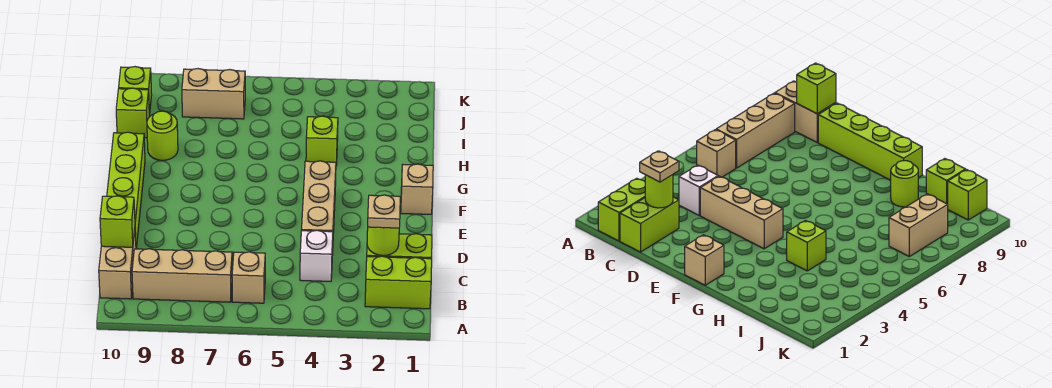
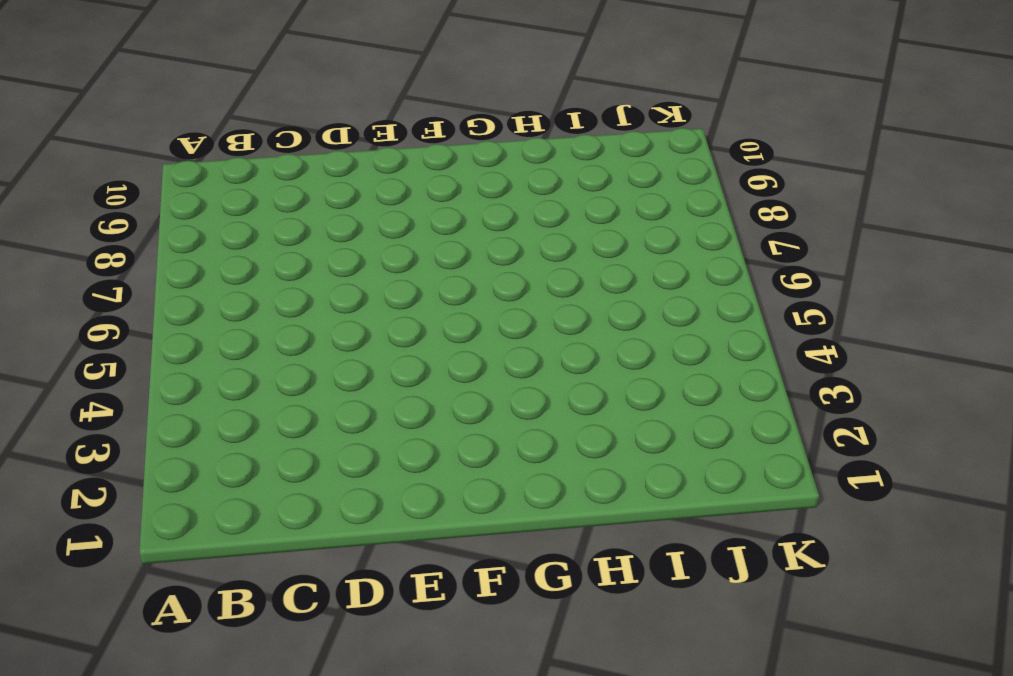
none -> lime 1x2 brick [365,256,432,309]
none -> tan 1x1 brick [232,252,265,303]
none -> tan 1x3 brick [132,249,232,302]

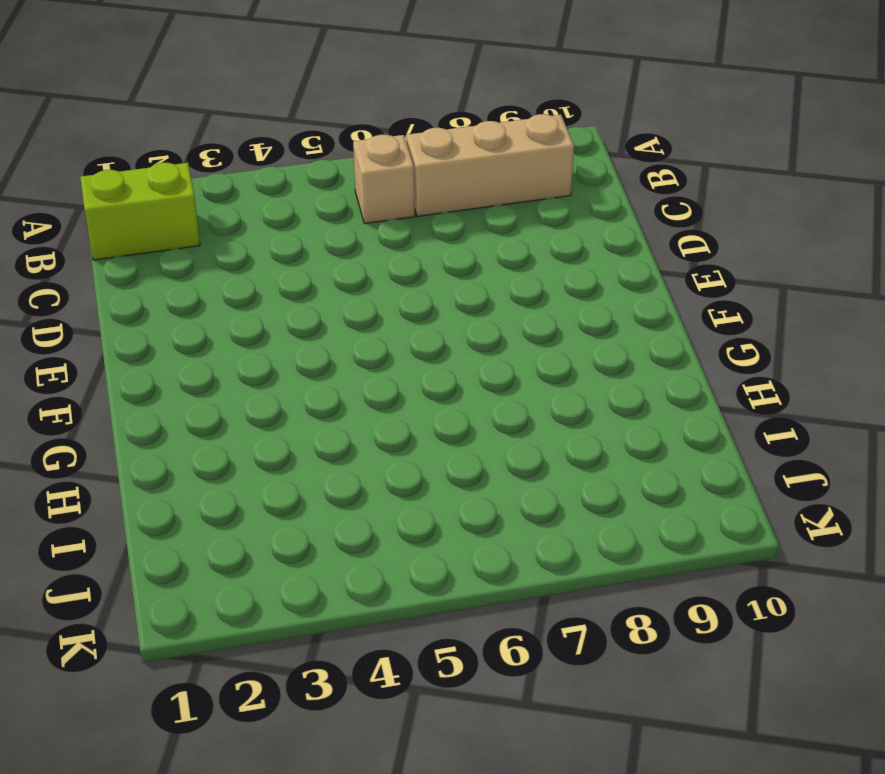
none -> tan 1x2 brick [99,231,136,299]
none -> lime 1x2 brick [367,234,432,259]
none -> white 1x1 brick [300,230,333,281]

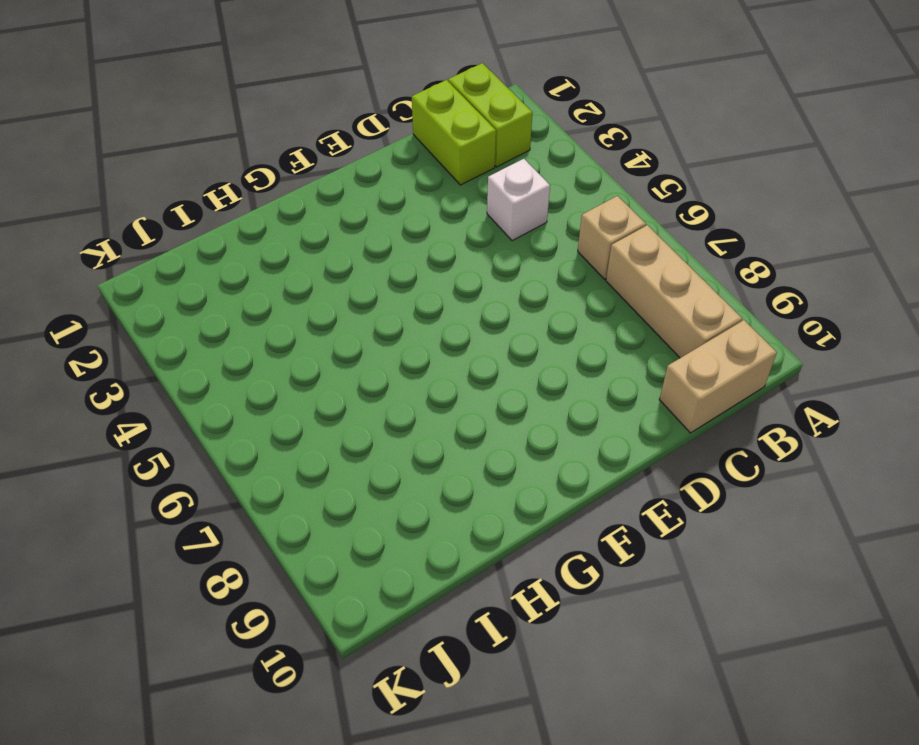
none -> tan 1x3 brick [302,161,336,255]
none -> lime 1x4 brick [107,132,145,248]
none -> tan 1x1 brick [401,164,433,214]

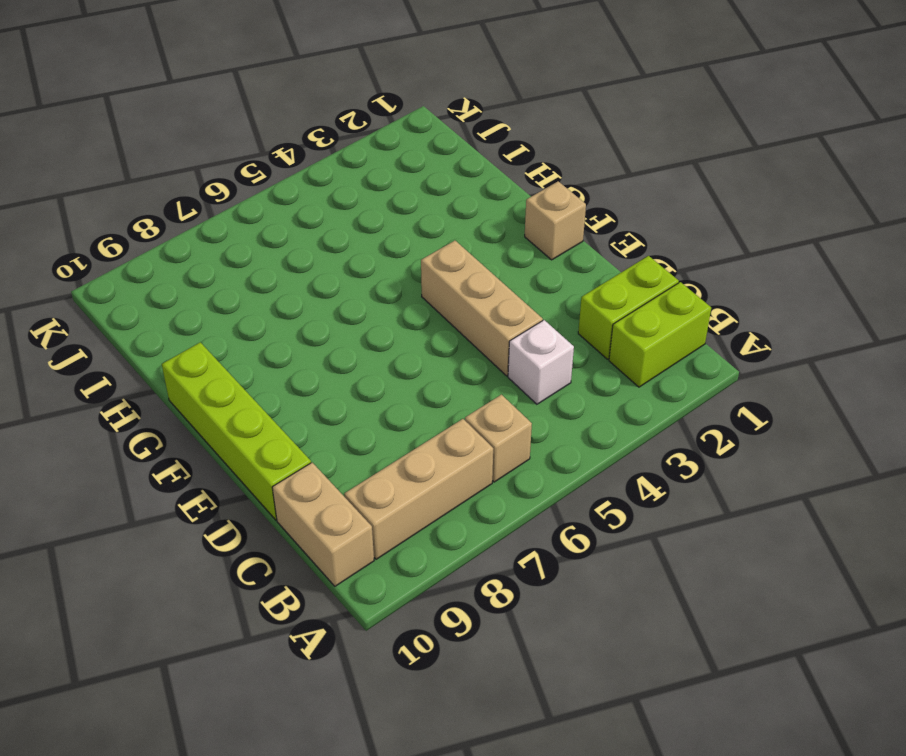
none -> lime 1x1 brick [306,116,338,165]
none -> lime 1x1 round brick [147,111,178,160]
none -> lime 1x1 brick [116,88,149,138]

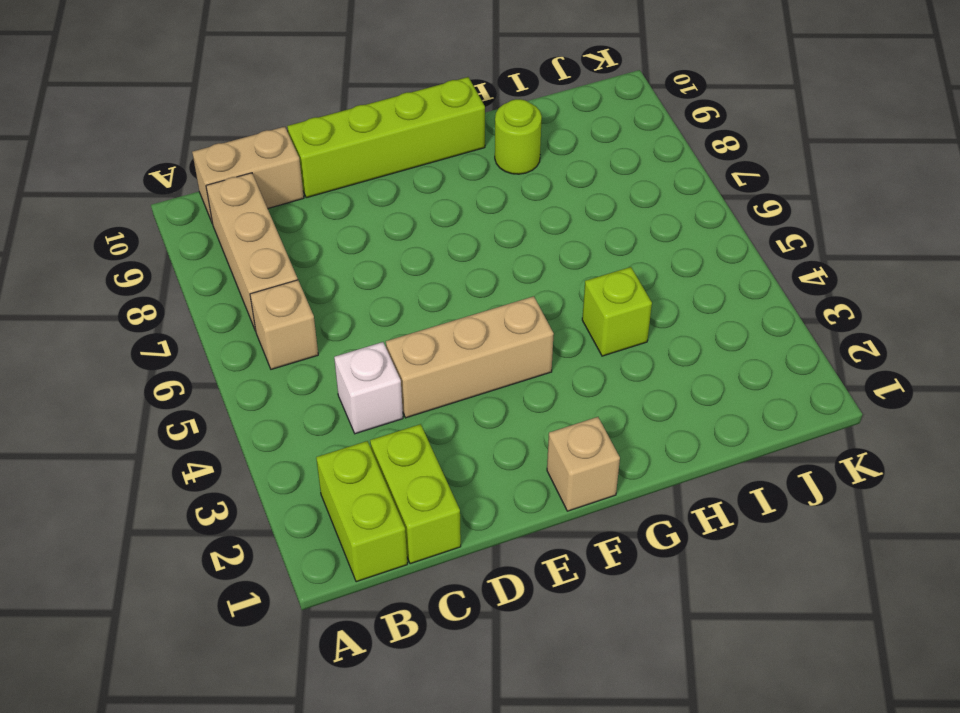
none -> lime 1x1 brick [116,88,149,138]
none -> tan 1x2 brick [182,69,245,119]
none -> lime 1x1 brick [119,67,152,115]

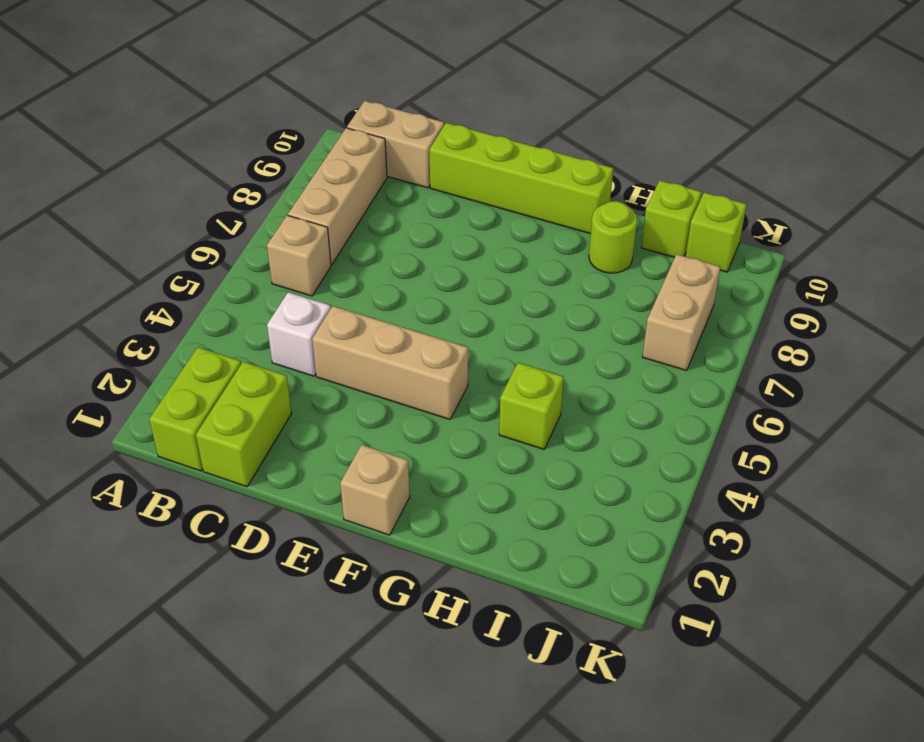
none -> lime 1x1 round brick [367,227,399,256]
none -> lime 1x1 brick [100,196,135,247]
none -> tan 1x1 plate [368,195,400,228]

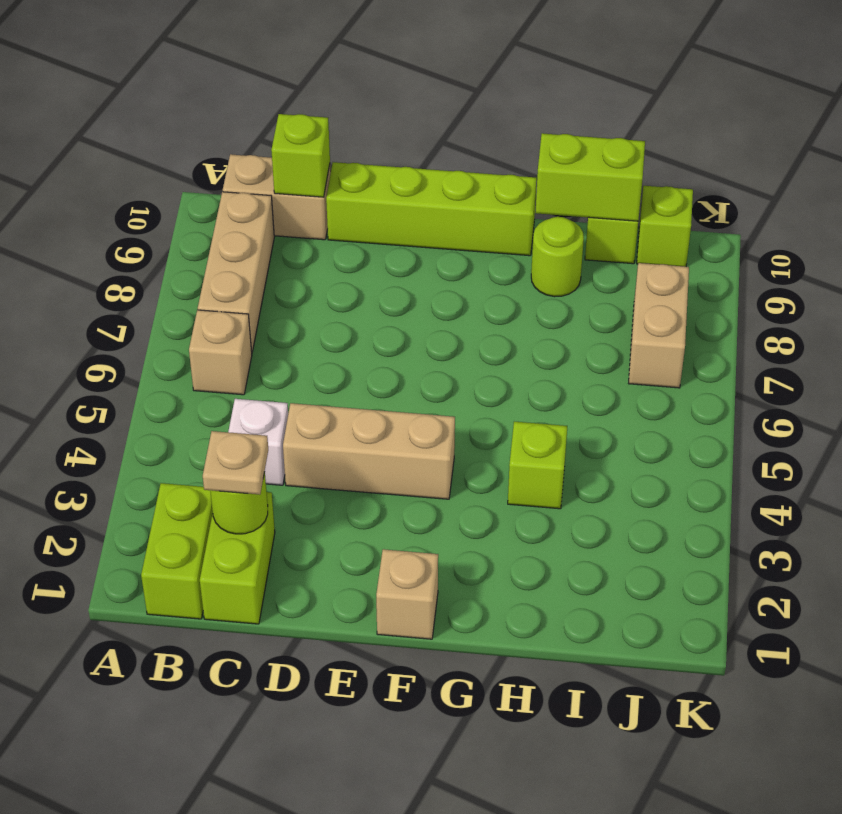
lime 1x2 brick [535,133,645,221] -> none

